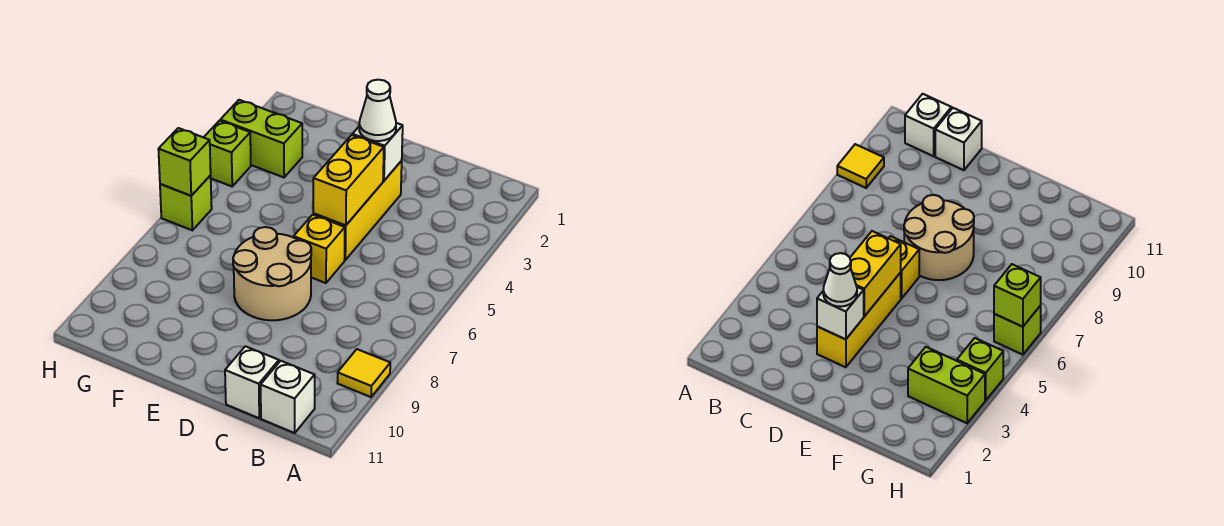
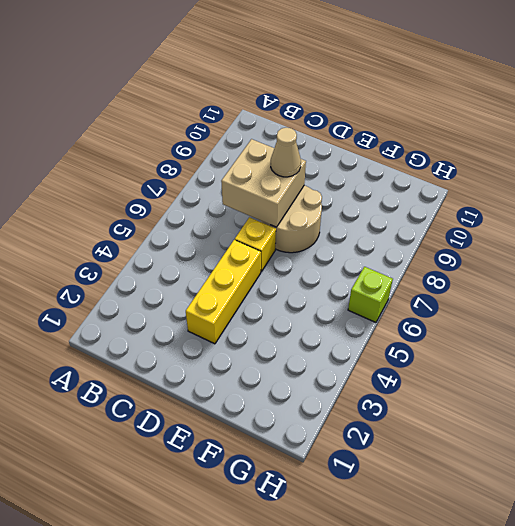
tan 2x2 brick [221,139,306,227] -> none
tan 1x1 cone [271,128,301,177] -> none
none -> yellow 1x1 tile [338,349,390,397]
none -> white 1x1 brick [261,361,315,433]
none -> white 1x1 brick [225,346,279,418]

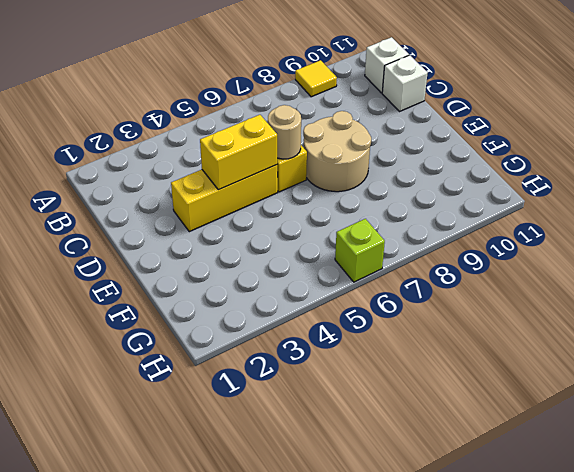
tan 1x1 round brick [268,105,301,159] -> none
none -> lime 1x2 brick [220,100,302,177]
none -> lime 1x1 brick [204,121,251,186]
none -> white 1x1 brick [352,123,403,181]

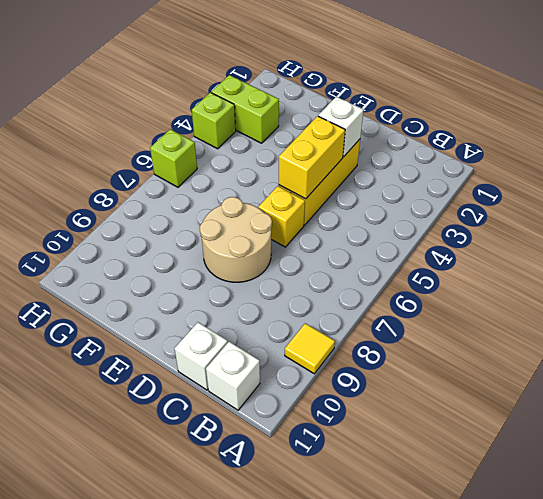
none -> lime 1x1 brick [158,128,211,196]
none -> white 1x1 cone [359,80,396,141]

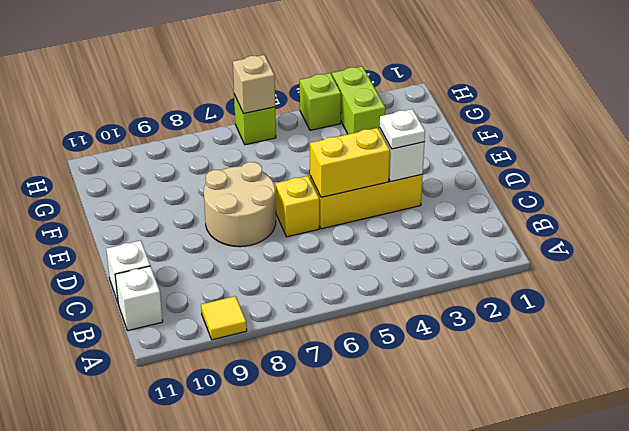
white 1x1 plate [380,109,425,149] -> white 1x1 cone [359,80,396,141]
tan 1x1 brick [233,55,275,114] -> lime 1x1 brick [158,128,211,196]

